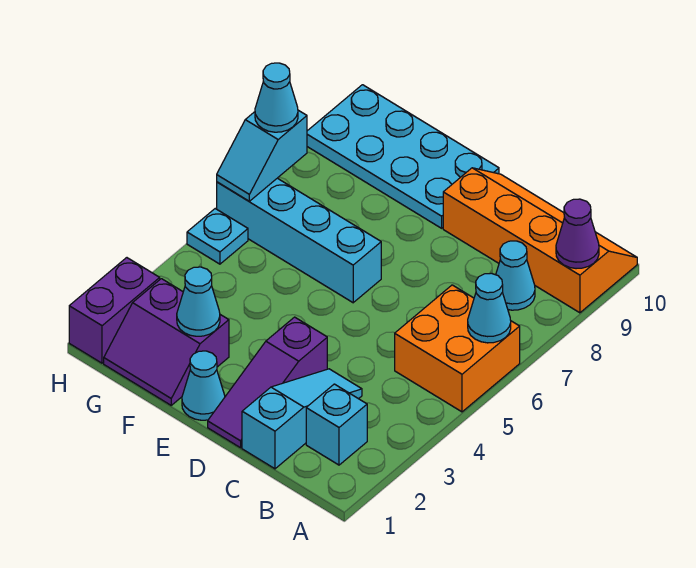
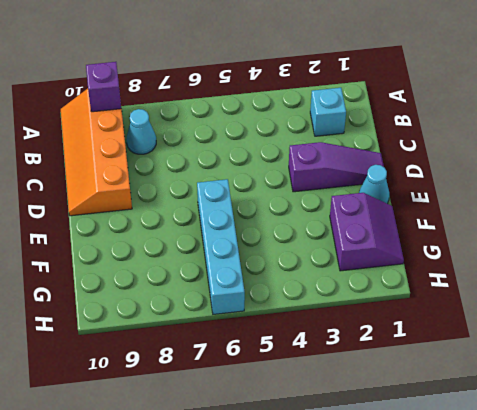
purple 1x1 brick [86,62,121,112] -> purple 1x1 cone [556,199,599,269]
none -> orange 2x2 brick [395,285,520,412]
none -> cyan 1x3 slope [242,369,362,469]
none -> cyan 2x4 plate [307,85,499,228]

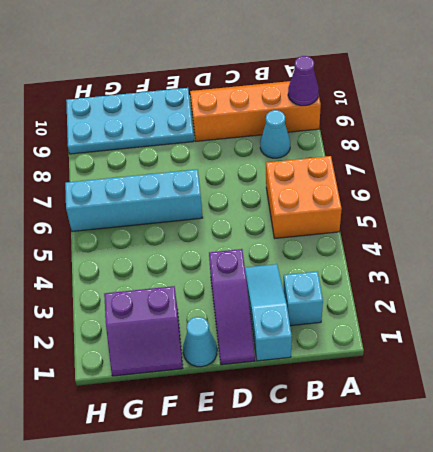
none -> purple 1x2 brick [69,258,160,363]
none -> cyan 1x1 plate [187,209,248,264]
none -> cyan 1x1 cone [468,273,511,343]

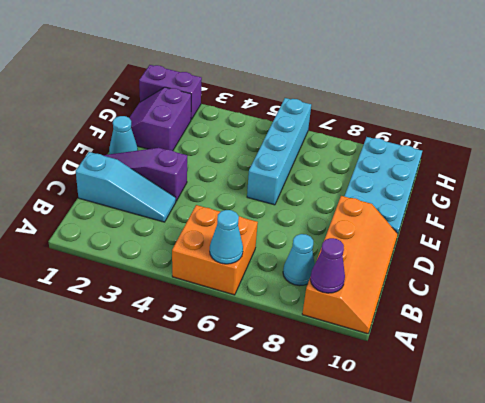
none -> cyan 1x1 brick [306,384,367,465]
none -> cyan 1x1 plate [187,209,248,264]
none -> cyan 1x1 cone [177,267,220,336]

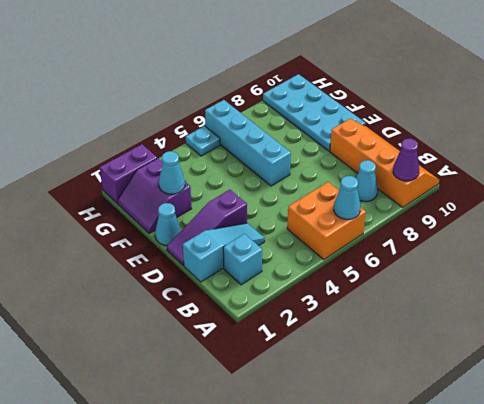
none -> cyan 1x2 slope [217,110,307,201]
none -> cyan 1x1 cone [255,63,298,132]

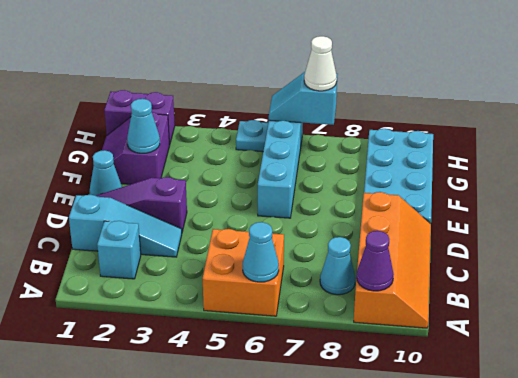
white 1x1 cone [304,36,337,91] -> cyan 1x1 cone [255,63,298,132]

